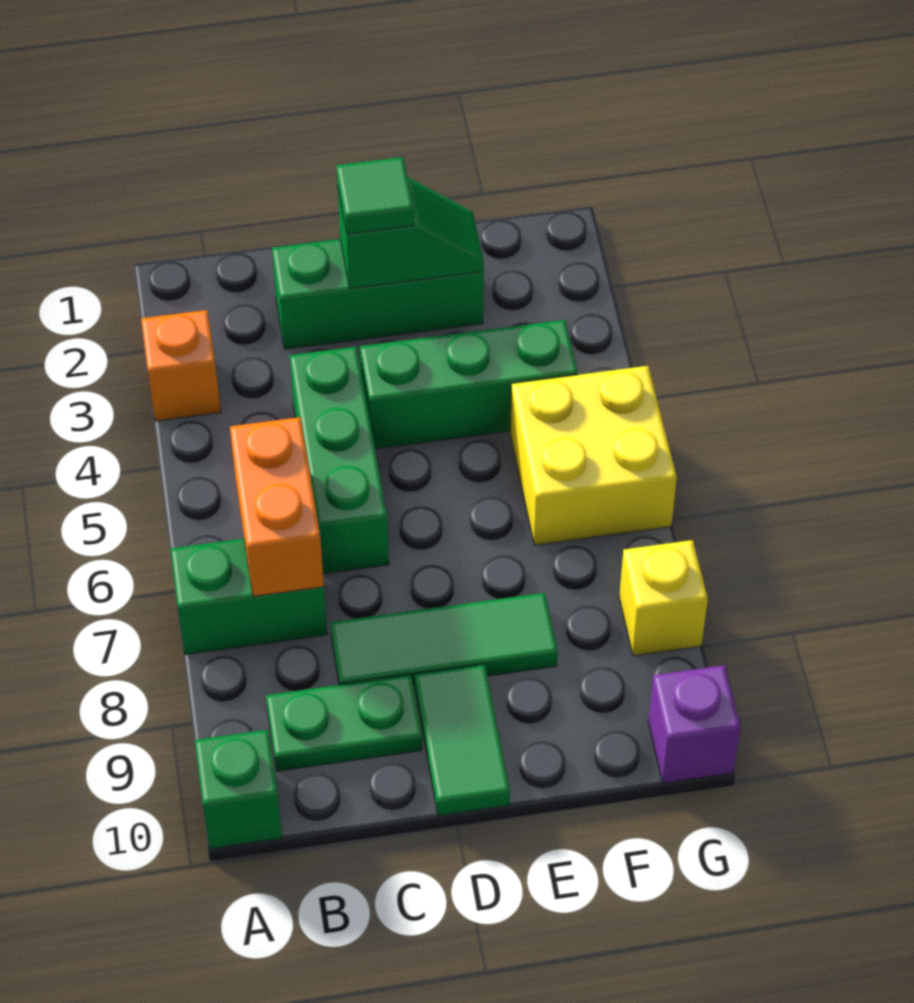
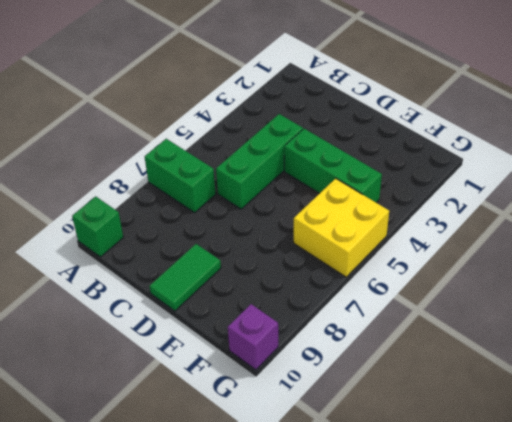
none -> orange 1x1 brick [141,310,221,421]
none -> green 1x2 plate [266,675,422,771]
none -> green 1x3 brick [272,239,484,349]

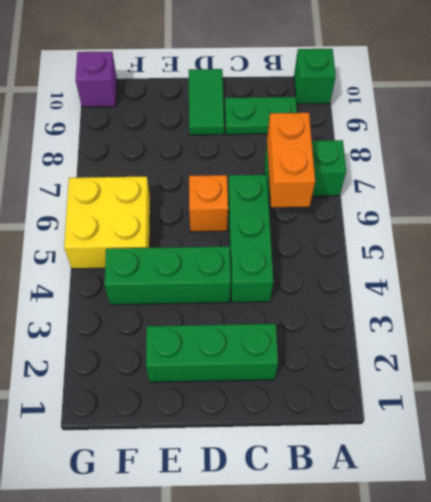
orange 1x1 brick [189,175,228,232] -> orange 1x1 brick moved to [141,310,221,421]
none -> green 1x3 tile [330,593,558,687]
none -> yellow 1x1 brick [619,540,708,656]
none -> green 1x2 slope [337,177,484,289]

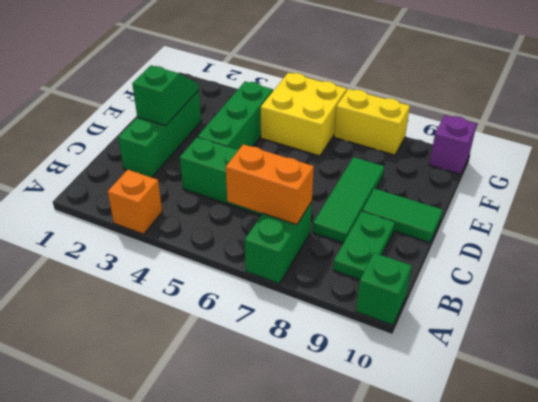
yellow 1x2 brick [334,89,410,155] -> yellow 1x1 brick [619,540,708,656]
none -> green 1x1 tile [336,157,414,234]

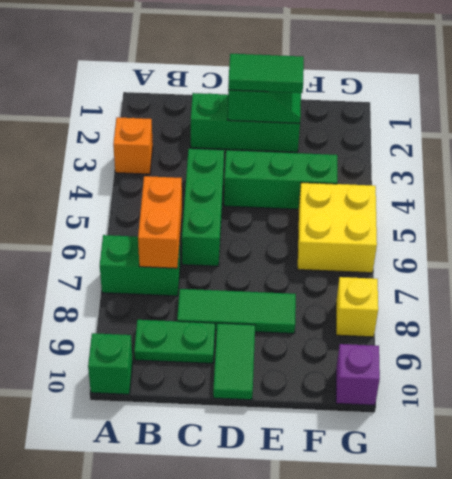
green 1x2 tile [228,54,304,93] -> green 1x1 tile [336,157,414,234]

